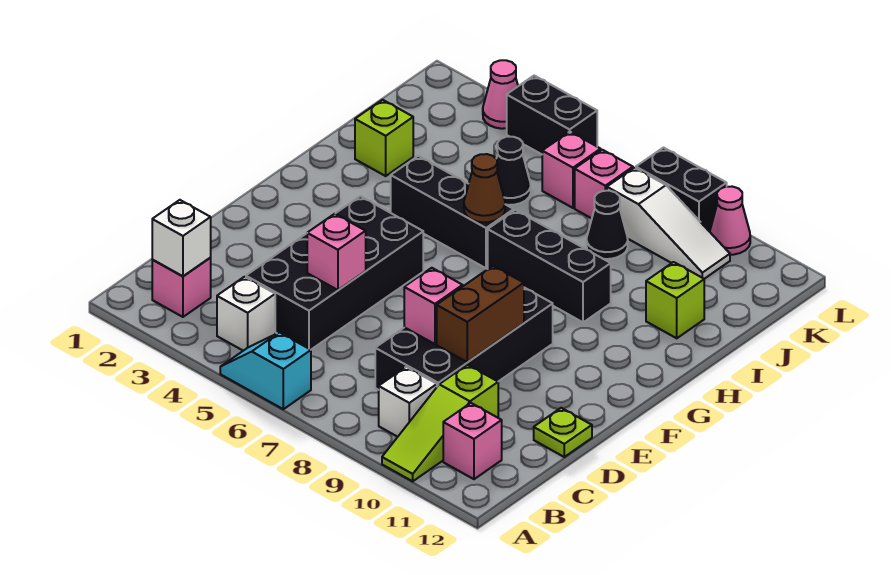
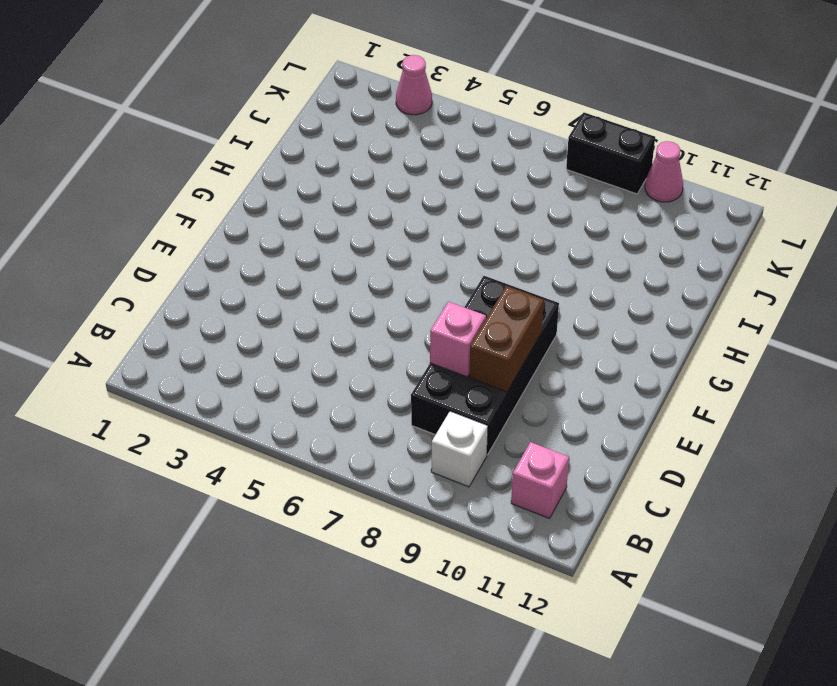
none -> cyan 1x2 slope [220,332,311,409]
none -> lime 1x3 slope [382,365,498,481]
none -> pink 1x1 brick [152,258,211,317]

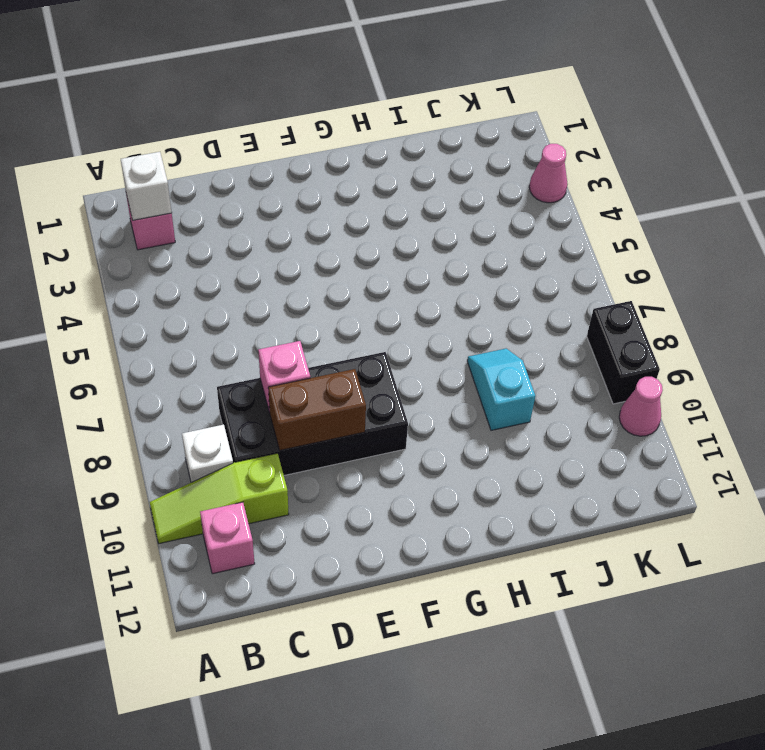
cyan 1x2 slope [467,349,535,430] -> cyan 1x2 slope moved to [220,332,311,409]
none -> white 1x1 brick [217,277,275,351]
none -> black 2x4 brick [246,196,423,350]
none -> lime 1x1 plate [534,408,592,457]

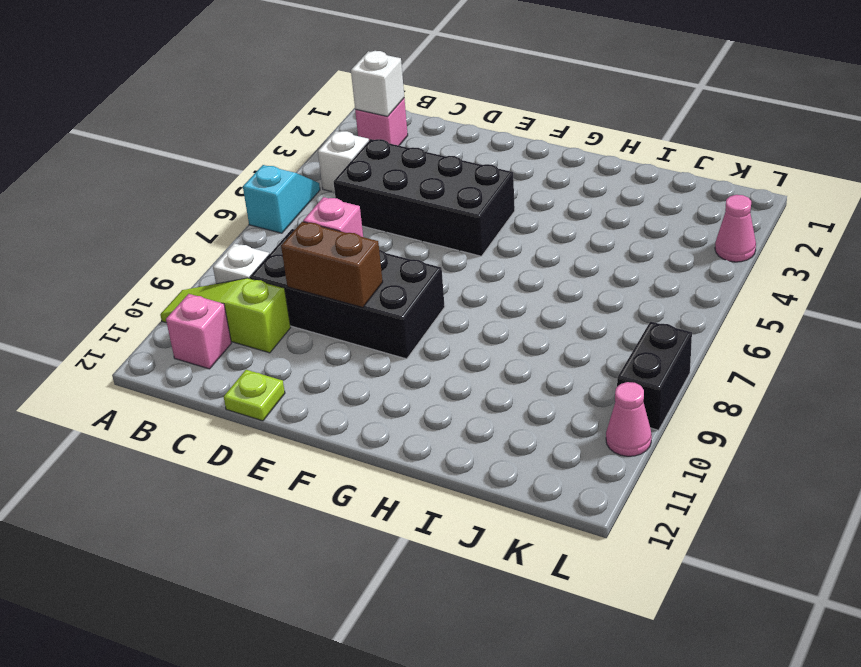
none -> black 1x3 brick [391,156,514,268]
none -> black 1x3 brick [488,210,611,322]
none -> lime 1x1 brick [355,100,413,176]

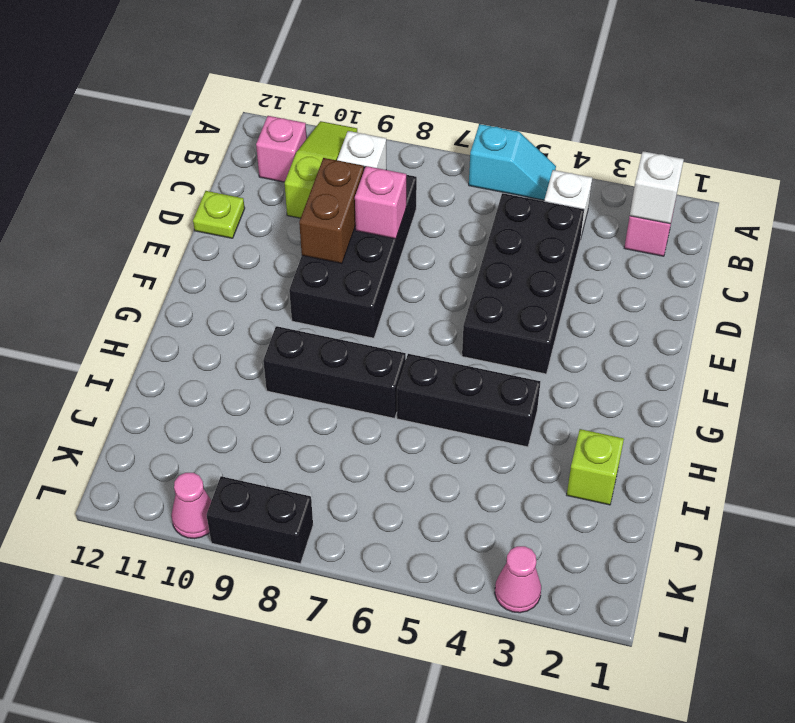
none -> lime 1x1 brick [646,262,704,338]
none -> black 1x1 cone [496,137,531,205]
none -> black 1x1 cone [587,191,628,259]

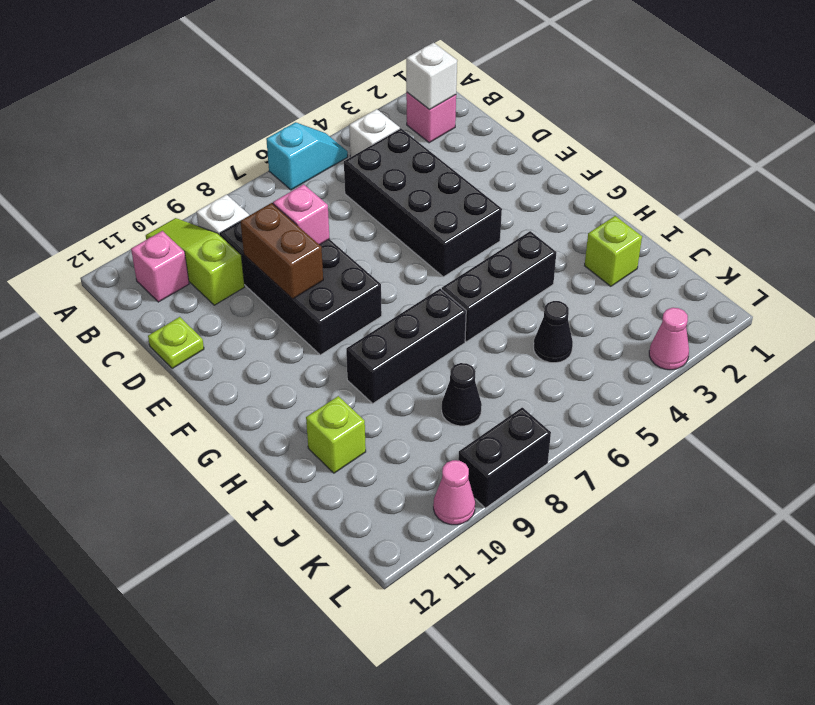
none -> pink 1x1 brick [542,132,601,208]
none -> pink 1x1 brick [575,150,633,218]
none -> white 1x3 slope [607,168,730,279]

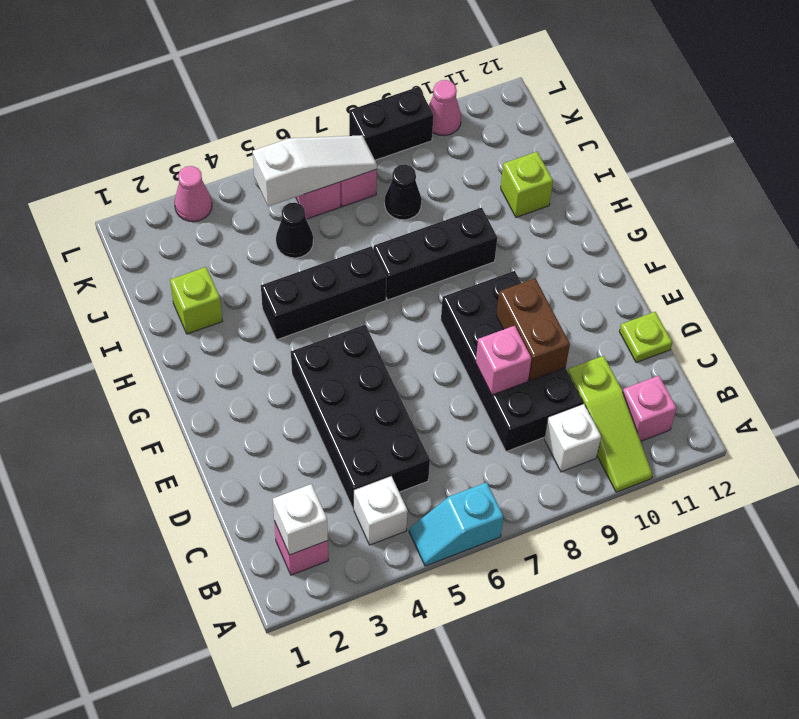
white 1x3 slope [253,135,377,207] -> white 1x3 slope moved to [607,168,730,279]
none -> black 1x2 brick [507,76,597,154]
none -> pink 1x1 brick [307,214,366,290]
none -> brown 1x1 cone [464,154,505,222]

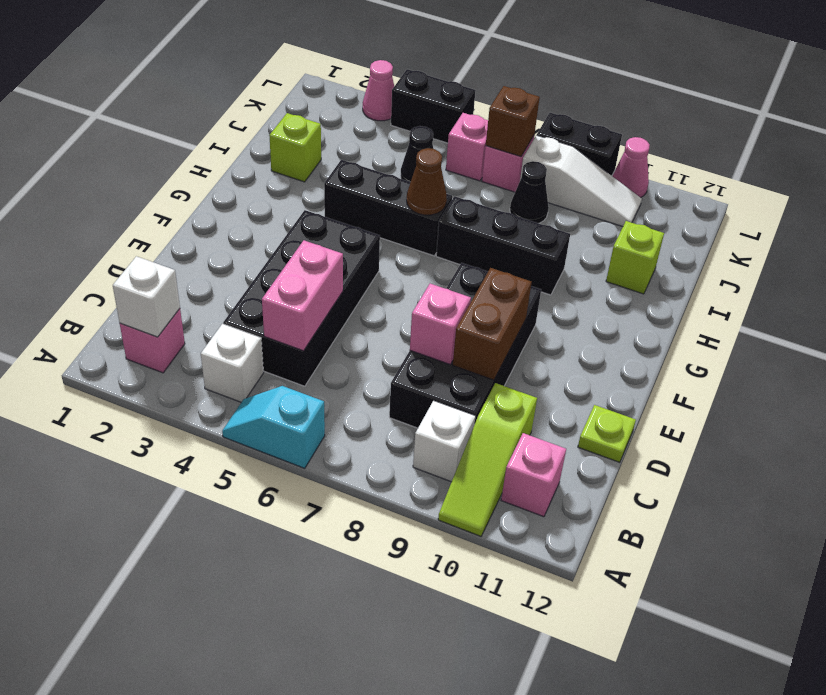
pink 1x2 brick [262,240,343,351] -> pink 1x1 brick [307,214,366,290]
brown 1x1 brick [486,86,540,157] -> none

